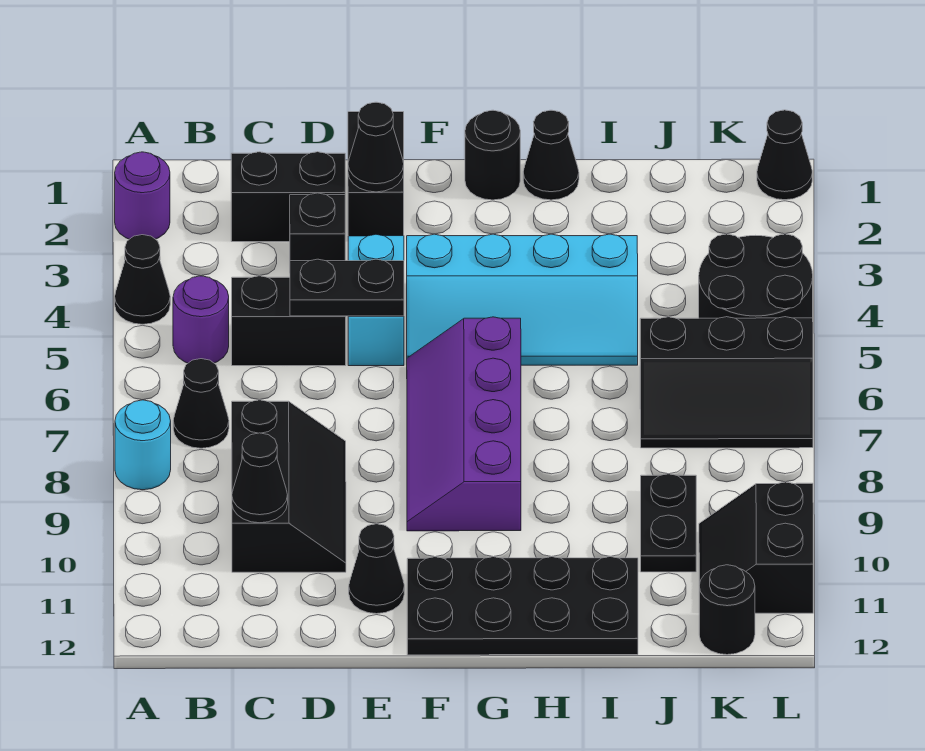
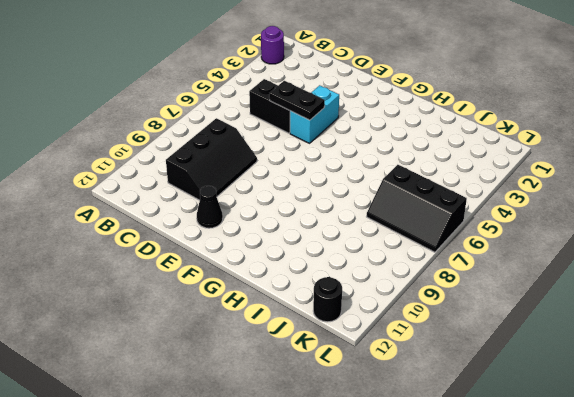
none -> black 1x1 cone [115,235,170,324]
none -> cyan 1x1 round brick [115,400,171,490]
none -> purple 1x1 round brick [173,276,229,363]

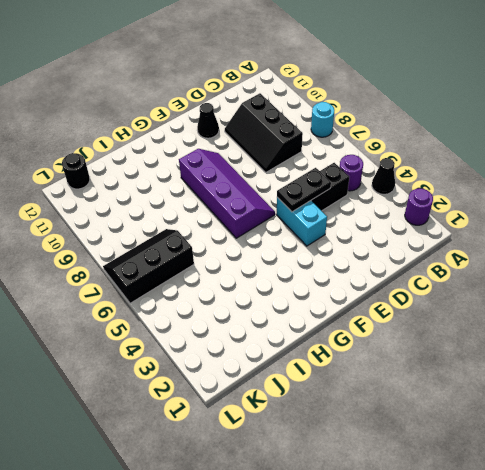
none -> black 1x1 cone [173,359,229,448]
none -> black 1x2 brick [231,152,345,242]
none -> black 1x1 brick [290,193,345,261]

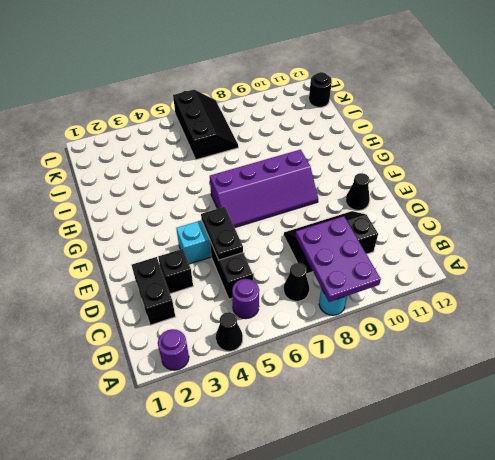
purple 2x3 plate [295,216,381,302] -> none
none -> black 1x2 brick [348,112,404,236]
none -> cyan 2x4 slope [407,234,638,365]
none -> black 2x4 plate [407,557,638,655]

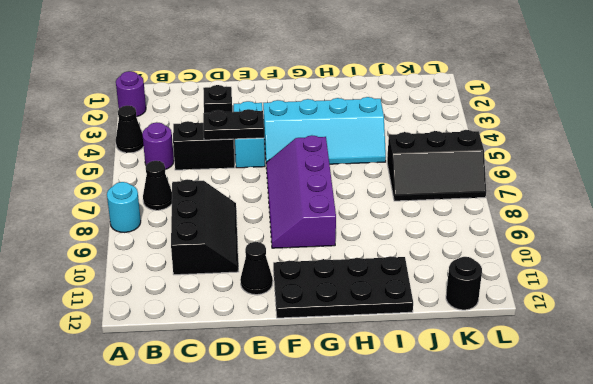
none -> black 1x2 brick [231,152,345,242]
none -> black 1x2 brick [348,112,404,236]
none -> black 1x1 round brick [465,110,520,200]

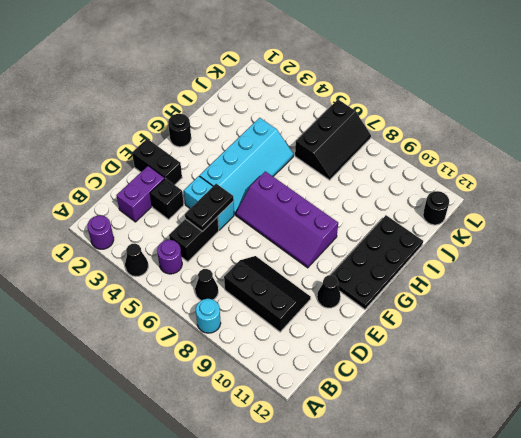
purple 1x2 brick [116,166,165,222] -> black 1x2 brick [231,152,345,242]
none -> black 1x1 cone [523,110,579,200]
none -> black 1x2 plate [641,474,696,572]
none -> black 2x2 round brick [699,234,813,318]

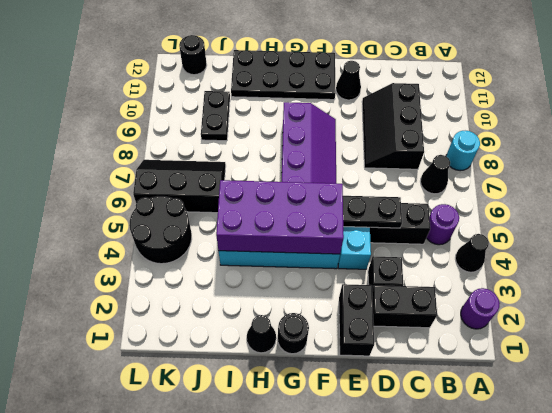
purple 2x4 brick [216,180,344,254] -> none
none -> black 2x2 slope [699,482,813,613]
none -> black 1x1 cone [757,110,812,200]
none -> black 1x1 cone [232,433,288,523]

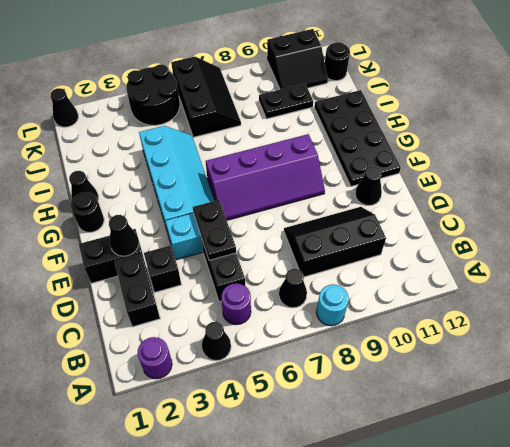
none -> black 1x1 cone [232,433,288,523]

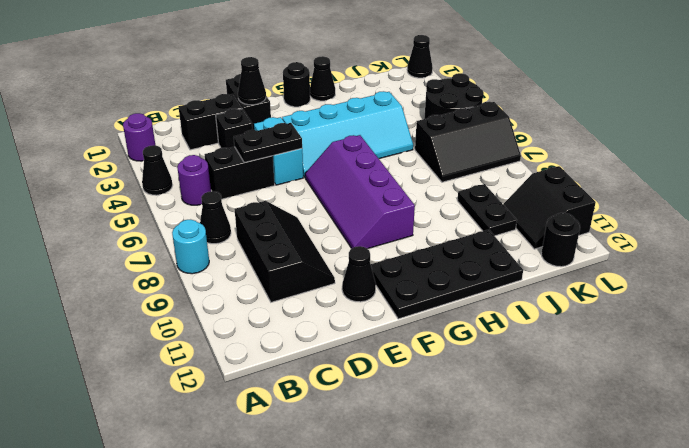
none -> black 1x1 cone [232,433,288,523]

